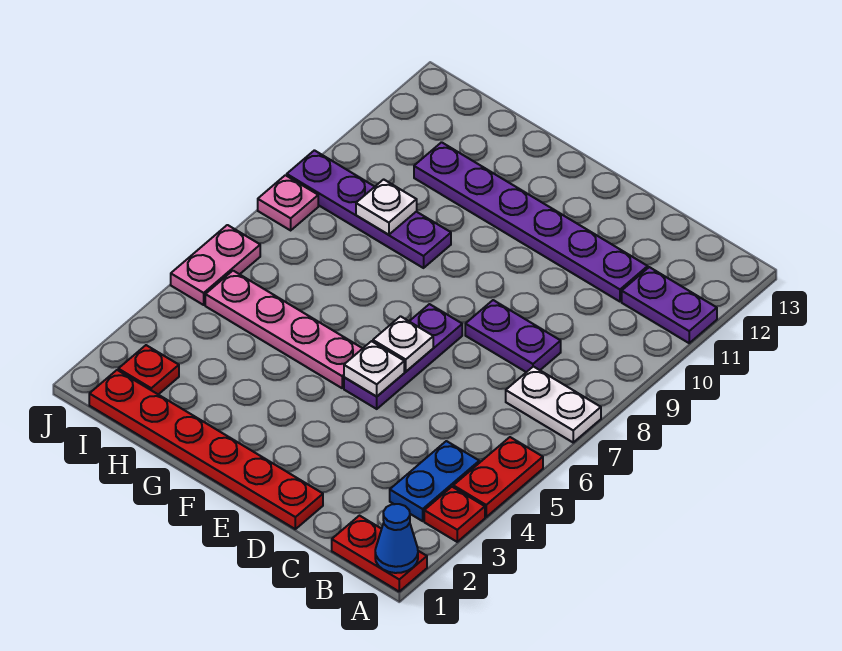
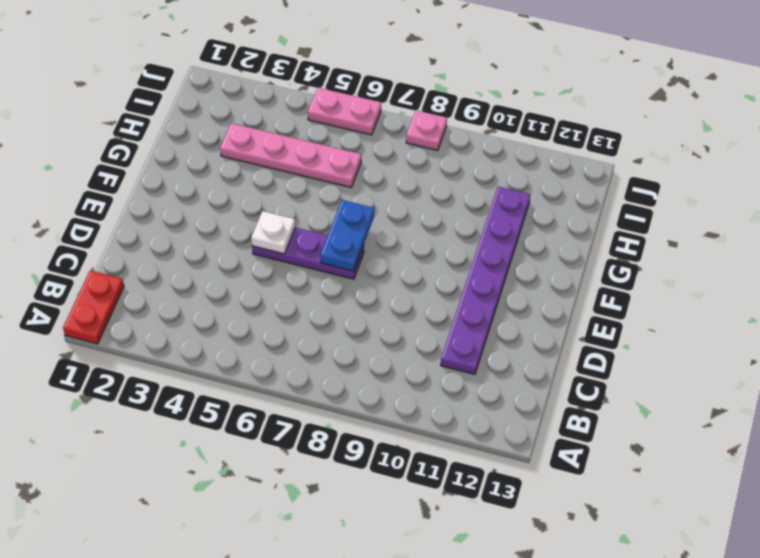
blue 1x2 plate [320,200,374,271] -> blue 1x2 plate turned to [390,441,479,521]
pink 1x4 plate [220,123,361,187] -> pink 1x4 plate turned to [205,271,363,388]
none -> red 1x1 plate [424,487,485,542]
none -> red 1x2 plate [453,437,543,517]
none -> white 1x2 plate [506,366,601,442]

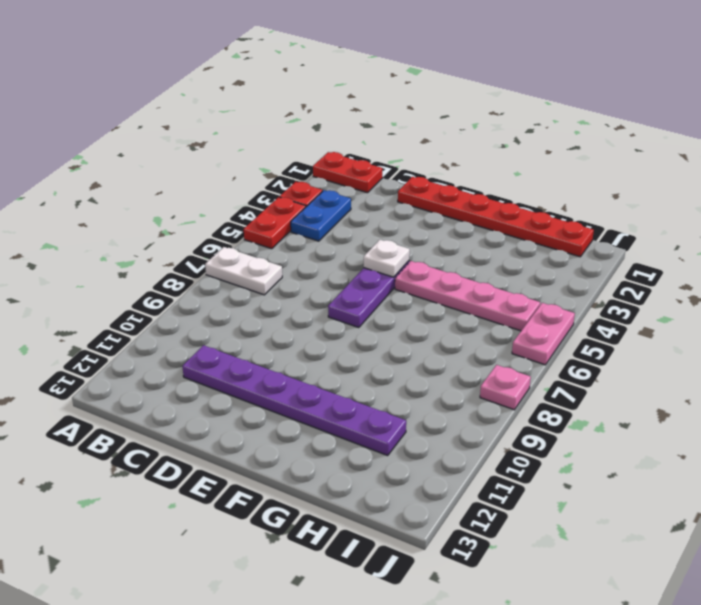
none -> purple 1x2 plate [622,267,717,343]
none -> purple 1x2 plate [465,300,561,372]
none -> purple 1x4 plate [287,150,451,268]

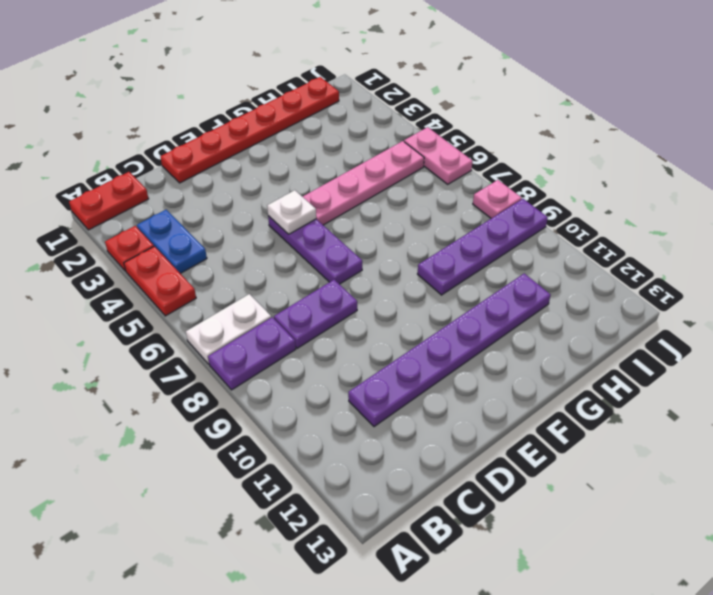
purple 1x2 plate [208,317,296,390] -> purple 1x2 plate moved to [622,267,717,343]
none -> red 1x1 plate [118,345,179,395]
none -> blue 1x1 cone [375,504,418,573]
none -> white 1x1 plate [373,316,433,372]

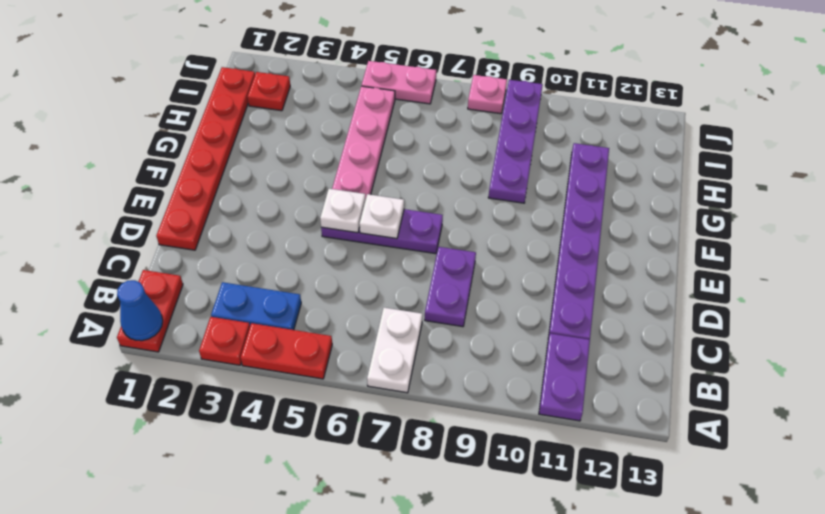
none -> white 1x1 plate [356,179,417,235]

